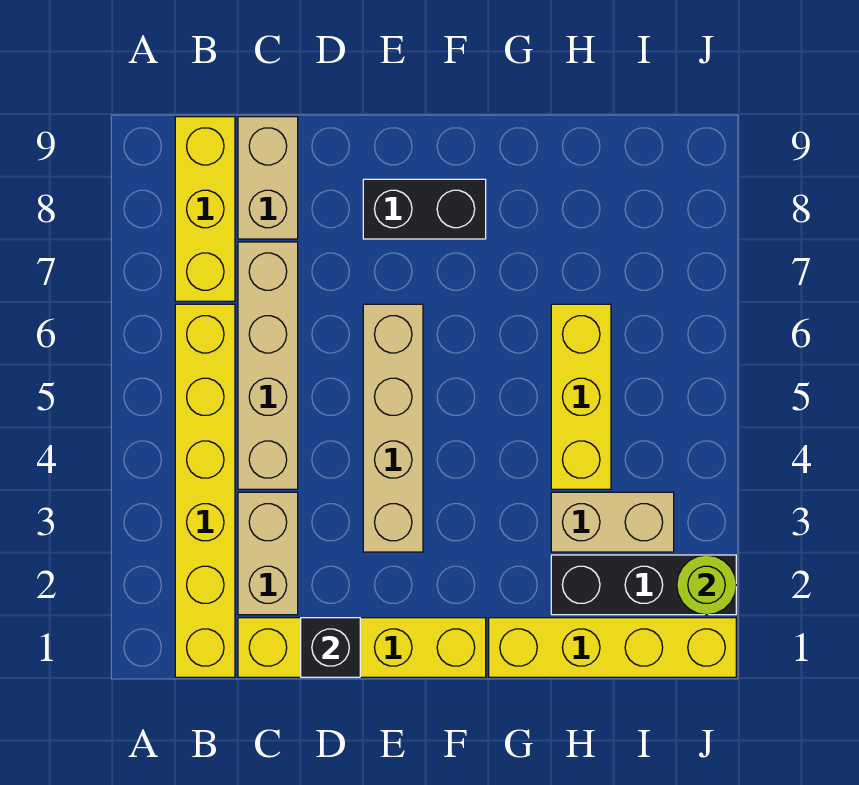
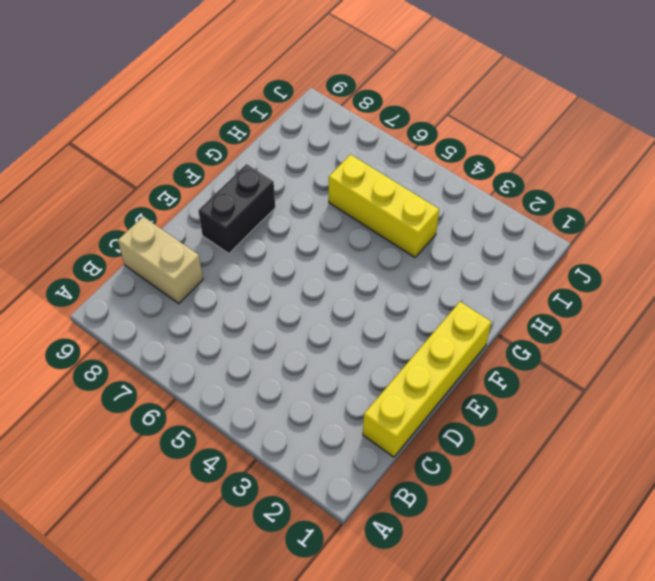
none -> yellow 1x6 brick [175,304,235,677]
none -> yellow 1x3 brick [175,117,235,301]
none -> tan 1x2 brick [238,492,298,615]

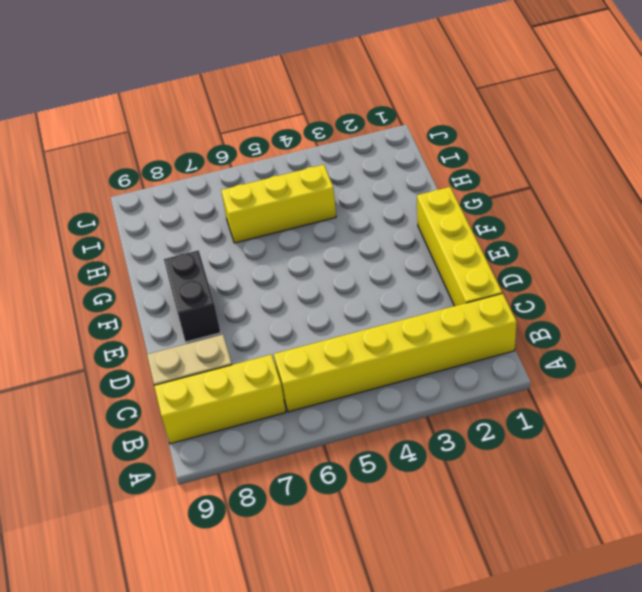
none -> tan 1x2 brick [238,492,298,615]
none -> tan 1x4 brick [238,242,298,489]
none -> tan 1x4 brick [363,304,423,552]

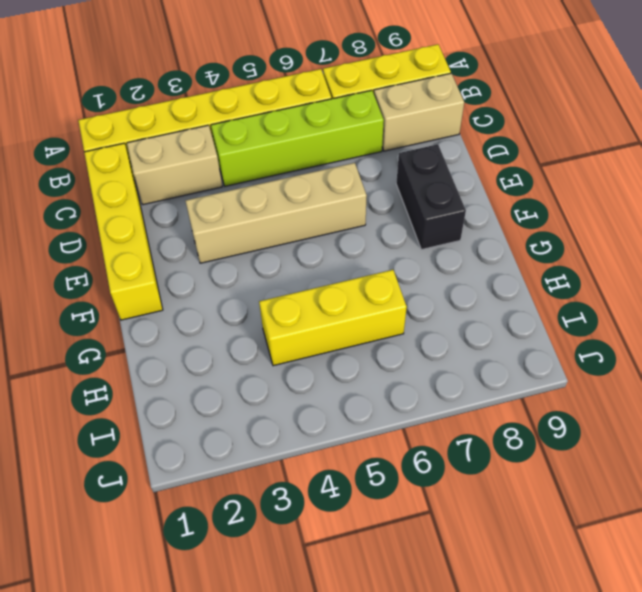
lime 1x4 brick [211,90,384,186] -> tan 1x4 brick [238,242,298,489]
none -> yellow 1x4 brick [489,618,736,677]
none -> black 1x3 brick [551,555,736,615]
none -> tan 1x2 brick [551,492,674,552]

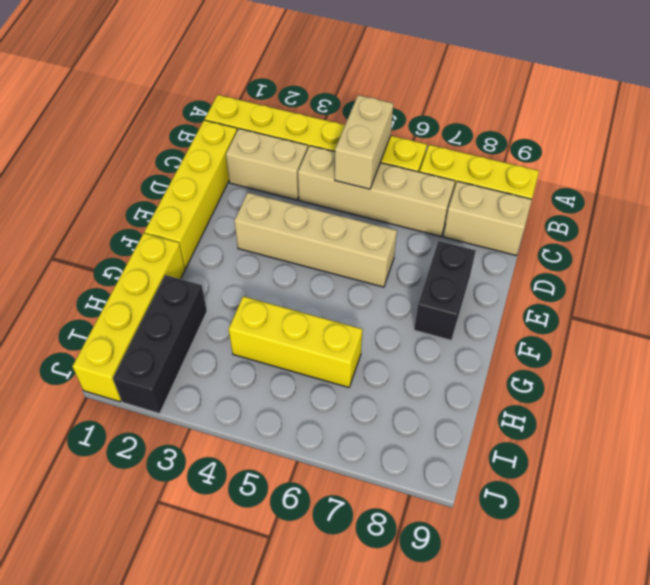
tan 1x2 brick [335,95,393,189] -> tan 1x2 brick moved to [551,492,674,552]
none -> black 1x1 brick [301,618,360,677]
none -> lime 1x1 round brick [677,555,736,615]

